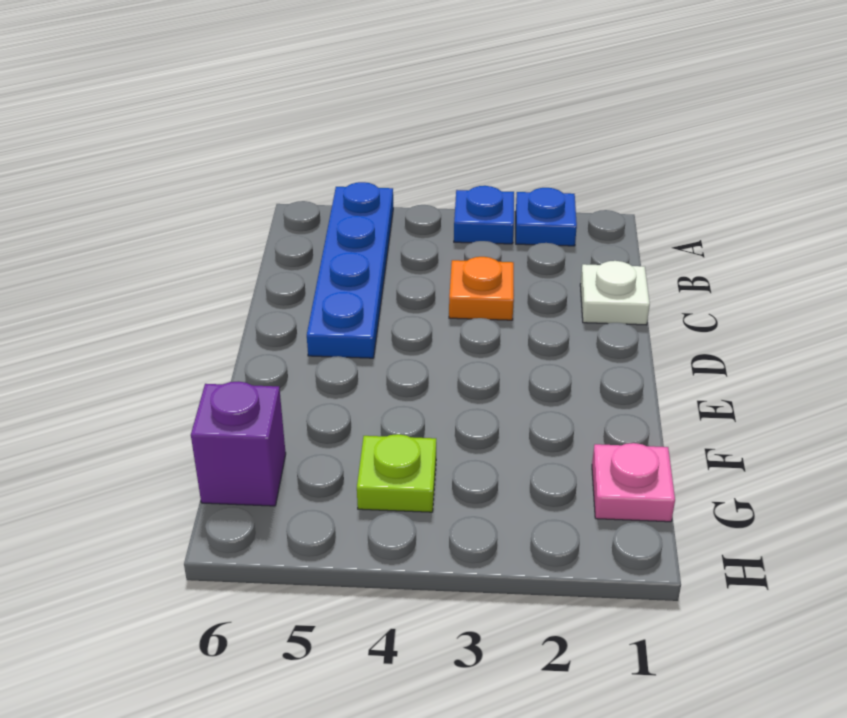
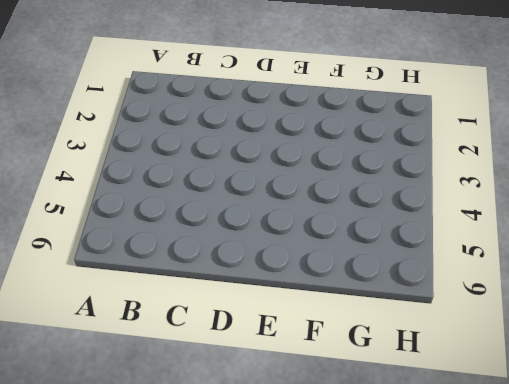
none -> blue 1x1 plate [516,188,577,246]
none -> blue 1x1 plate [454,186,514,244]

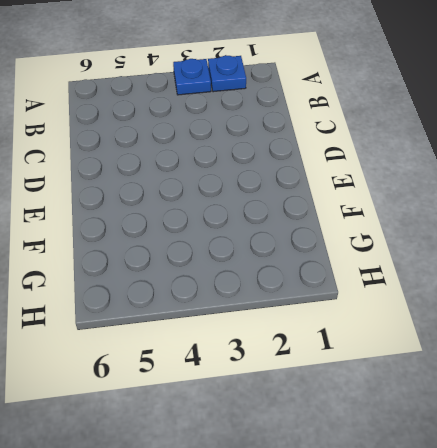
none -> blue 1x4 plate [307,182,393,358]
none -> white 1x1 plate [580,261,650,325]

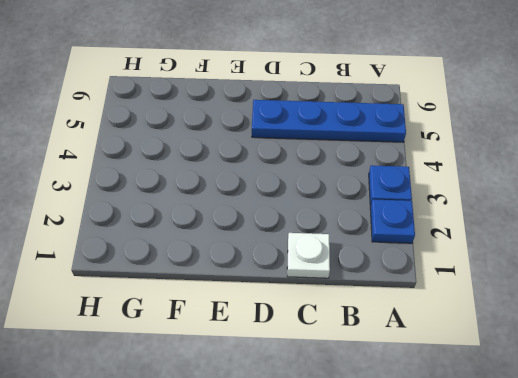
none -> orange 1x1 plate [449,257,514,320]
none -> pink 1x1 plate [592,443,675,522]

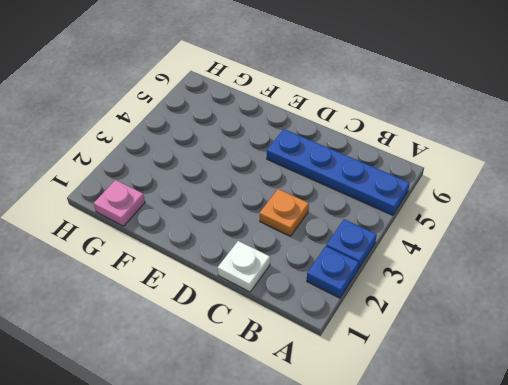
none -> lime 1x1 plate [357,434,436,512]
none -> purple 1x1 brick [191,381,286,506]

